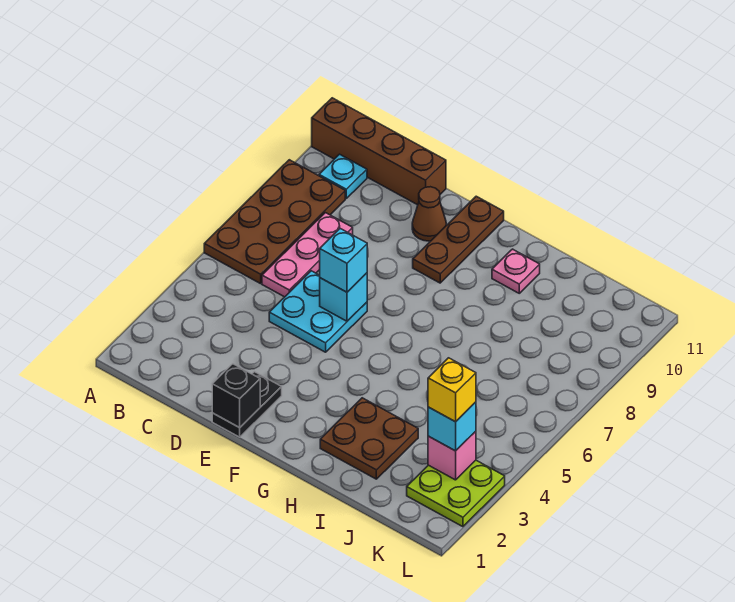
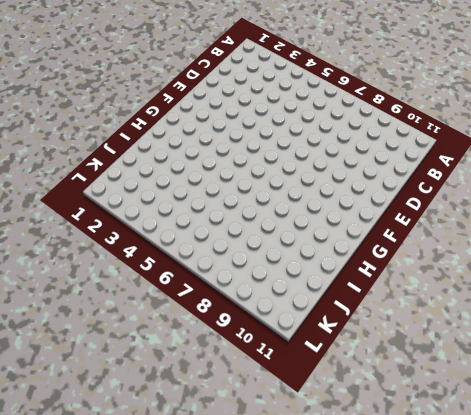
none -> brown 2x4 plate [204,160,345,284]
none -> brown 1x4 brick [312,98,446,205]
none -> cyan 1x1 plate [319,154,367,198]

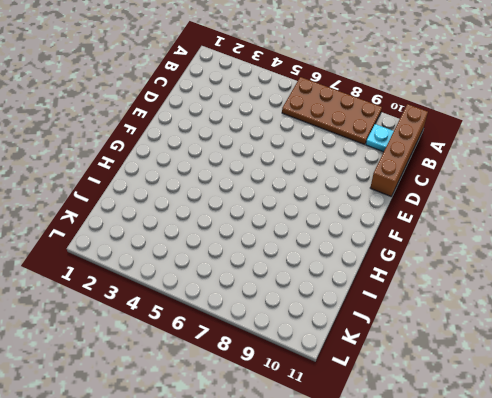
none -> pink 1x3 plate [262,213,353,297]
none -> cyan 2x2 plate [269,271,367,352]
none -> black 1x2 plate [212,372,282,437]

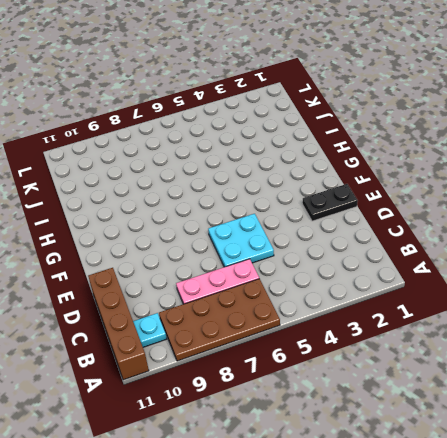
none -> brown 1x1 cone [412,187,446,241]
none -> brown 1x3 plate [413,196,504,283]
none -> brown 2x2 plate [320,398,418,479]

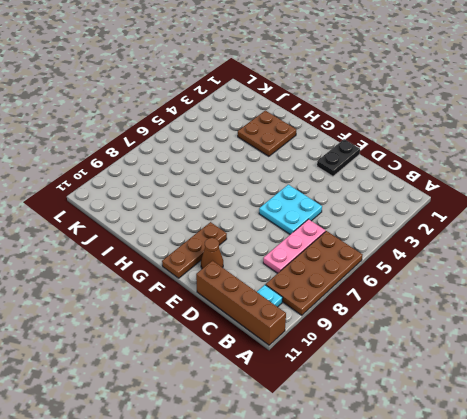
none -> pink 1x1 plate [492,249,540,293]
none -> lime 2x2 plate [407,460,505,527]
none -> black 1x1 brick [212,364,260,428]

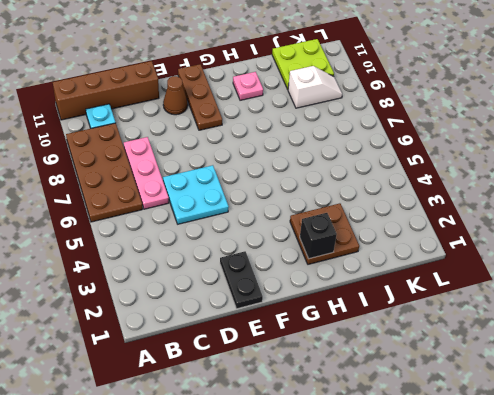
black 1x1 brick [300,213,337,259] -> black 1x1 brick moved to [212,364,260,428]
white 1x2 slope [288,66,342,108] -> none
lime 2x2 plate [272,39,334,89] -> lime 2x2 plate moved to [407,460,505,527]
none -> cyan 1x1 brick [320,273,367,321]
none -> pink 1x1 brick [428,431,476,480]
none -> cyan 1x1 brick [320,229,367,292]

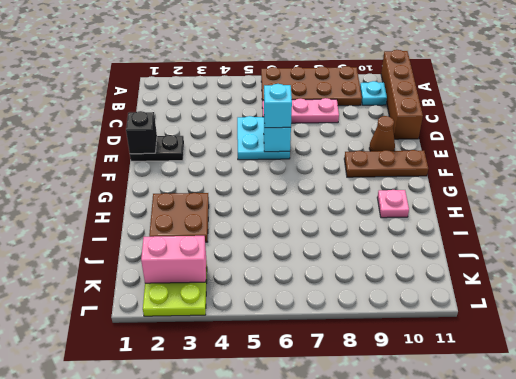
pink 1x2 brick [141,236,206,283] -> pink 1x1 brick [428,431,476,480]
none -> cyan 1x1 brick [428,402,476,451]
none -> yellow 1x1 brick [428,358,476,422]

